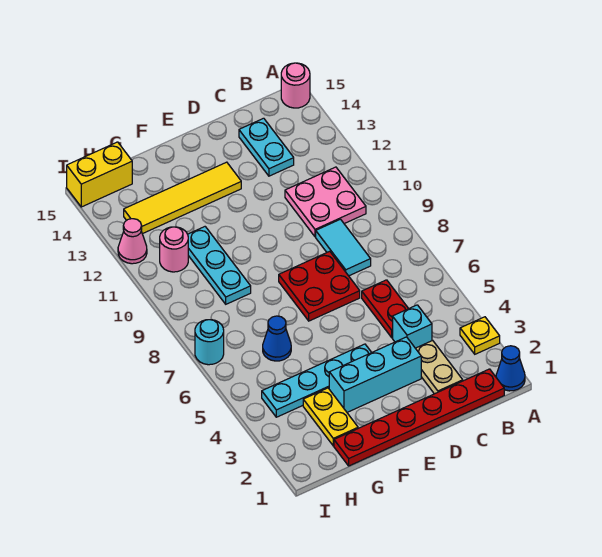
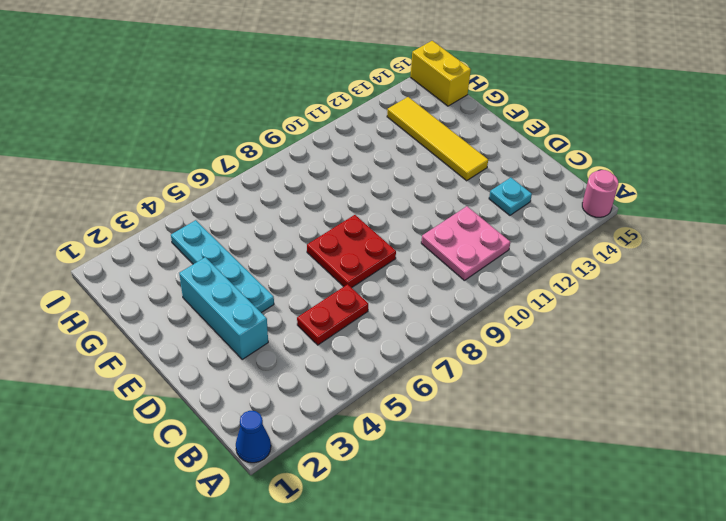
cyan 1x1 plate [489,178,532,215] -> cyan 1x2 plate [239,118,294,176]
none -> yellow 1x1 plate [460,317,500,354]
none -> red 1x6 plate [334,369,504,466]
none -> tan 1x2 plate [415,340,463,394]

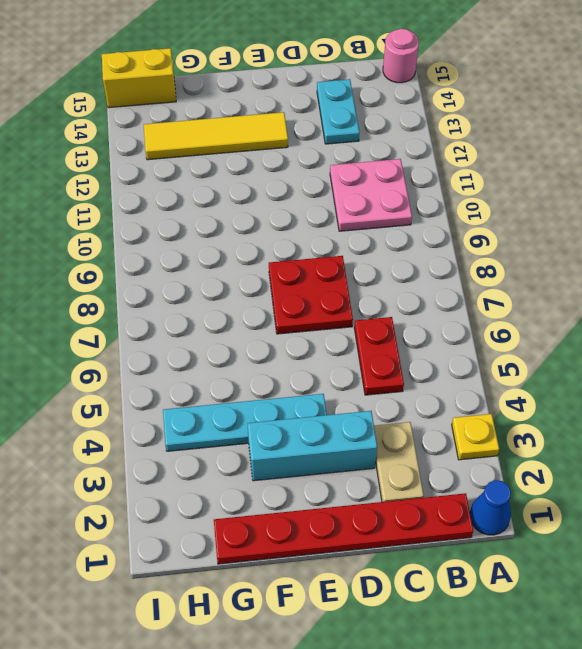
none -> cyan 1x1 brick [393,305,432,348]
none -> cyan 1x2 tile [316,219,371,276]
none -> yellow 1x2 plate [303,388,358,446]

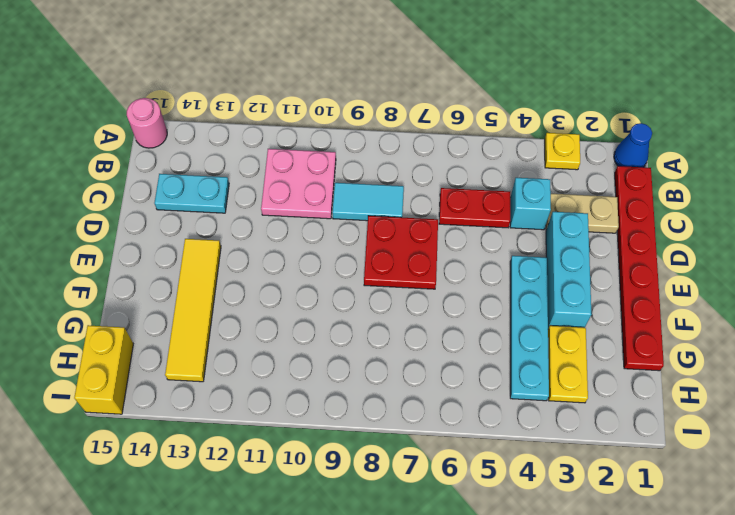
yellow 1x2 plate [548,326,588,403] -> yellow 1x2 plate turned to [303,388,358,446]
none -> blue 1x1 cone [263,316,291,361]
none -> cyan 1x3 plate [188,227,251,304]
none -> pink 1x1 round brick [160,227,188,272]

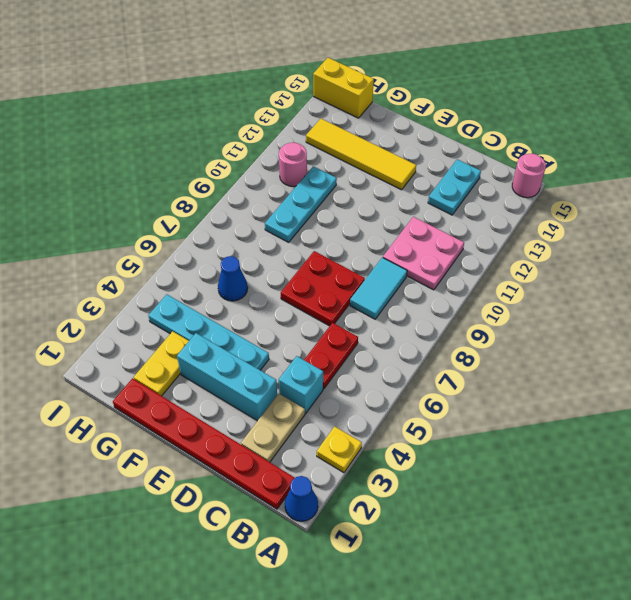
none -> cyan 1x1 round brick [195,320,224,365]
none -> pink 1x1 cone [118,219,147,264]

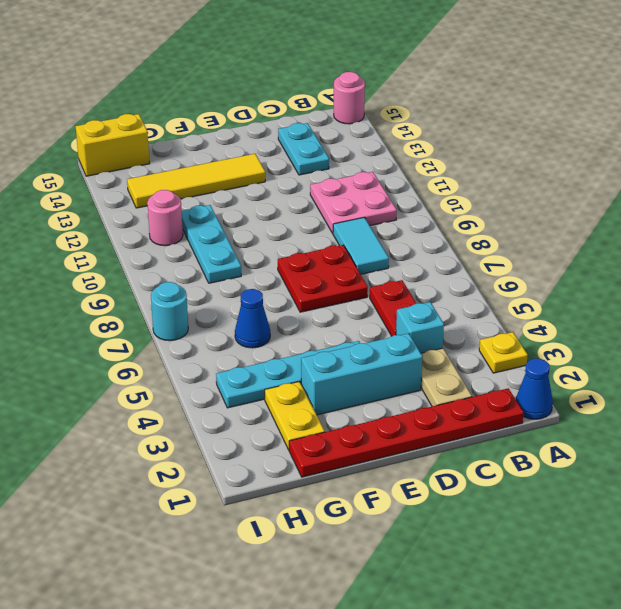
none -> pink 1x1 cone [118,219,147,264]

